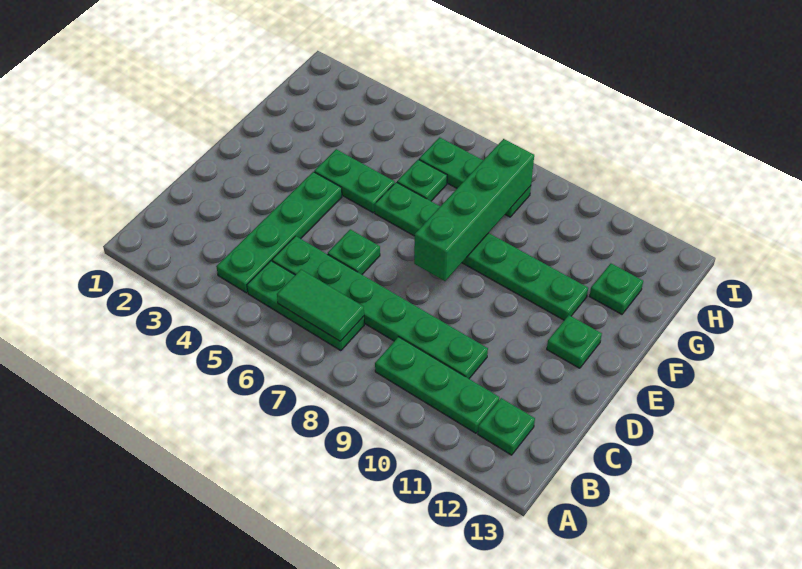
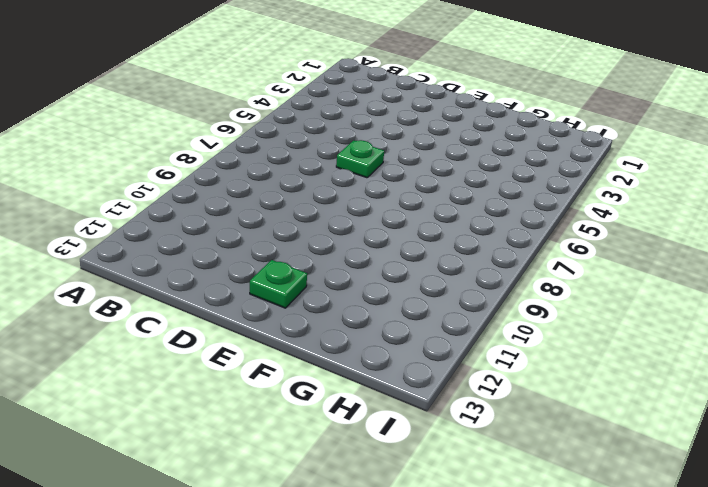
none -> green 1x4 plate [216,172,342,293]
none -> green 1x3 plate [247,261,364,351]
none -> green 1x3 plate [375,337,499,433]

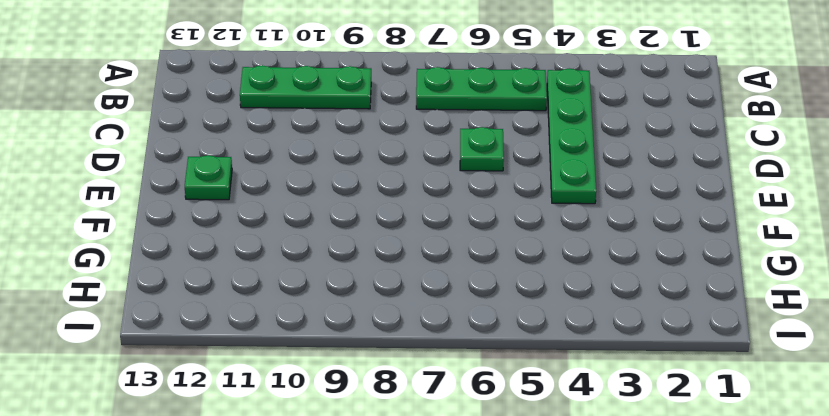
none -> green 1x1 plate [478,398,535,455]
none -> green 1x6 plate [272,236,488,378]
none -> green 1x2 plate [314,149,395,213]

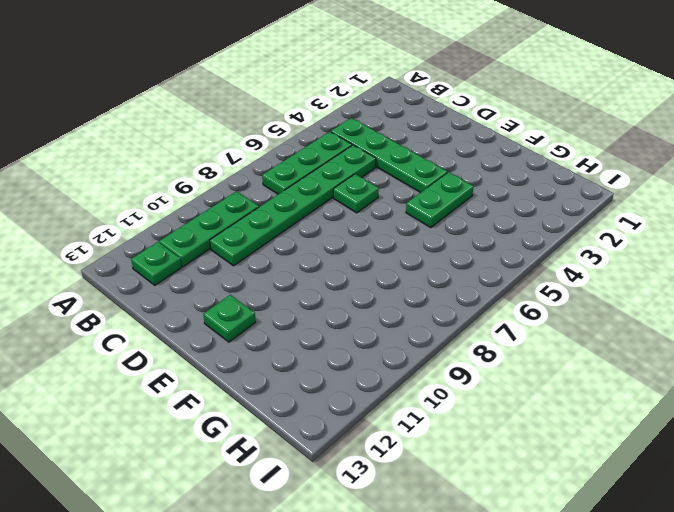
none -> green 1x6 plate [375,182,588,320]
none -> green 1x1 plate [397,160,447,201]
none -> green 1x1 plate [590,264,643,314]

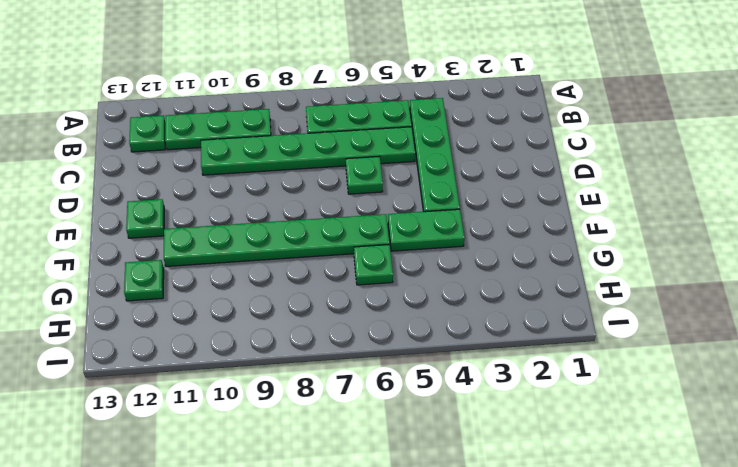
none -> green 1x3 plate [419,137,531,217]
none -> green 1x2 tile [277,270,364,341]
none -> green 1x4 brick [414,139,534,281]

